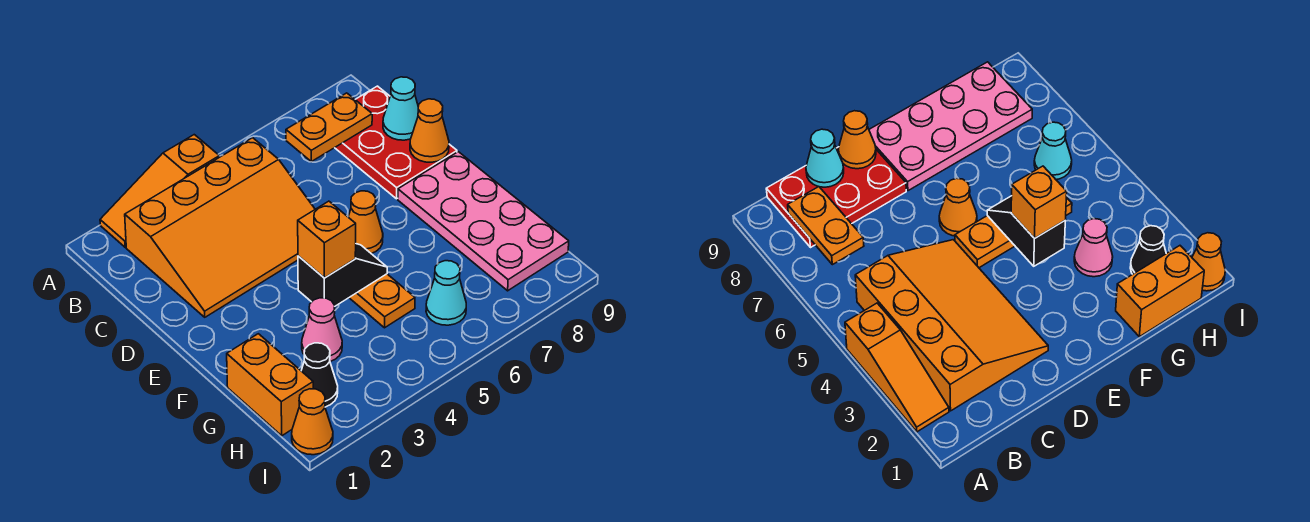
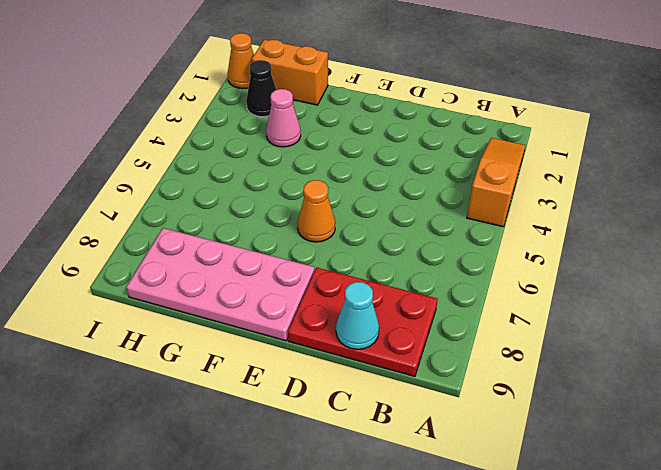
none -> orange 3x4 slope [125,138,315,317]
none -> orange 1x3 plate [349,274,415,328]
none -> cyan 1x1 cone [426,261,466,325]

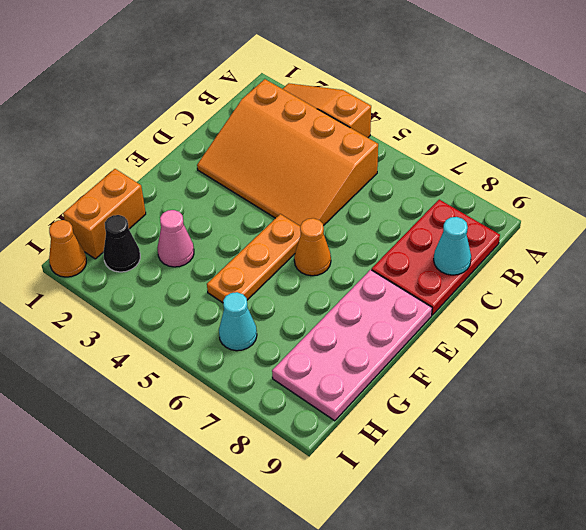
none -> orange 1x2 plate [286,93,372,162]
none -> orange 1x1 cone [410,99,449,162]
none -> black 1x2 slope [298,244,387,306]

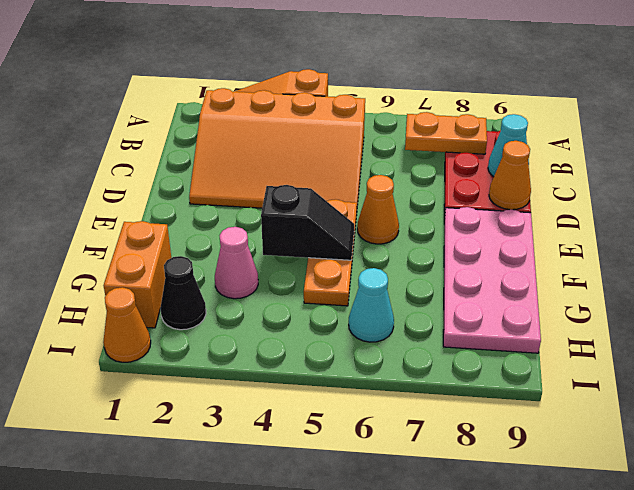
none -> orange 1x1 brick [298,201,356,278]

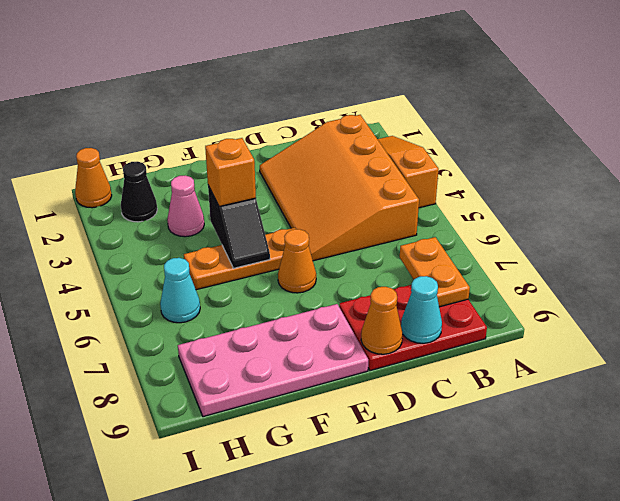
none -> orange 1x2 brick [227,334,313,436]

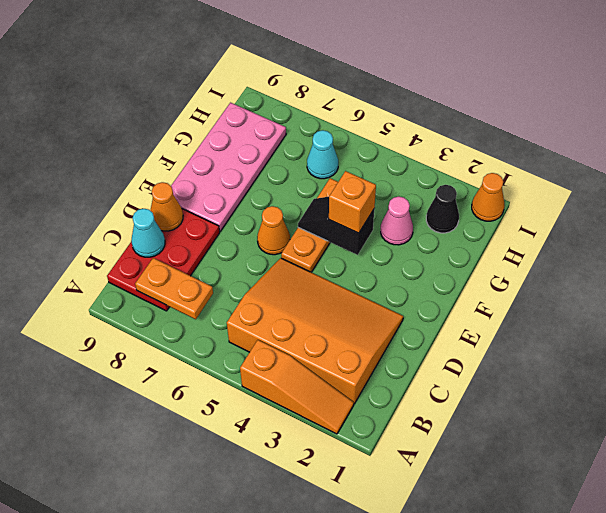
none -> orange 1x2 brick [227,334,313,436]

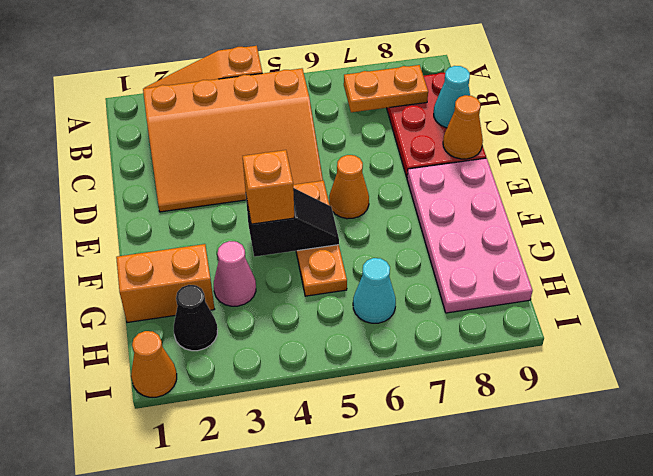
orange 1x2 brick [116,244,214,323] -> orange 1x2 brick turned to [227,334,313,436]

